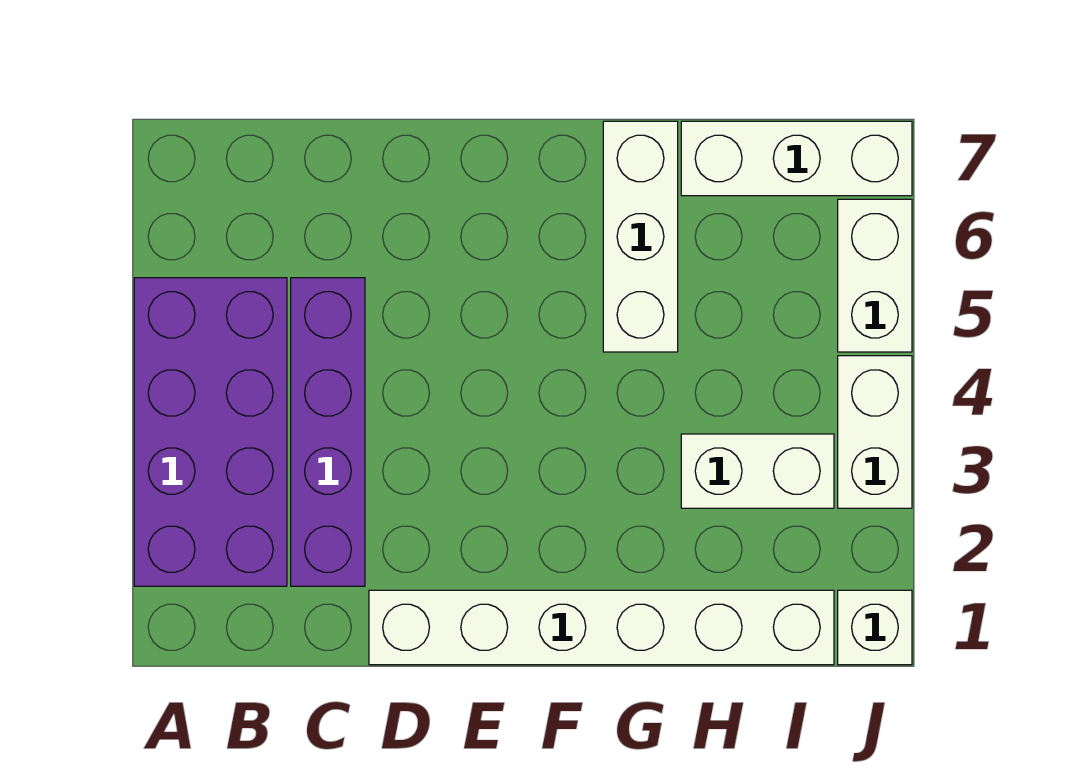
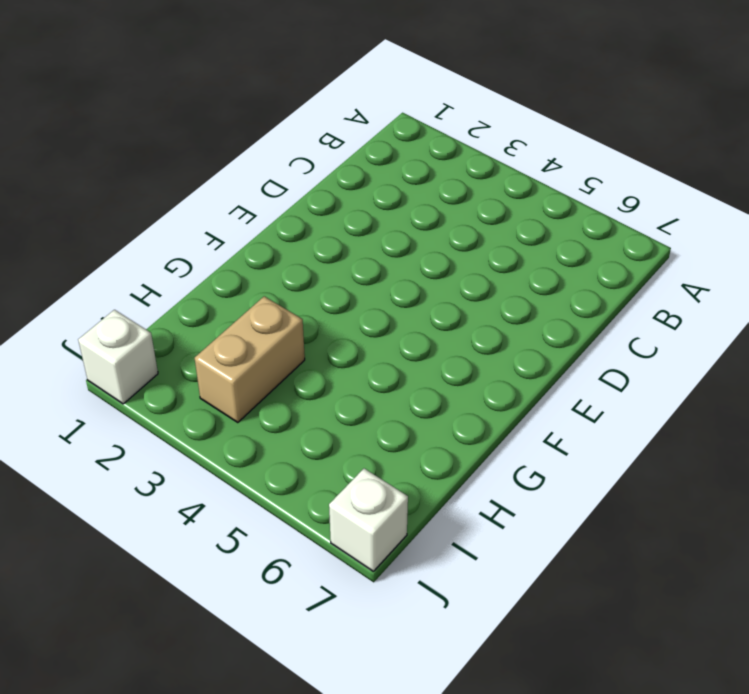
tan 1x2 brick [195,296,305,423] -> white 1x2 brick [681,434,834,508]
white 1x1 brick [329,469,408,571] -> white 1x3 brick [681,121,912,196]
none -> purple 2x4 brick [134,278,287,586]
none -> purple 1x4 brick [291,278,365,586]

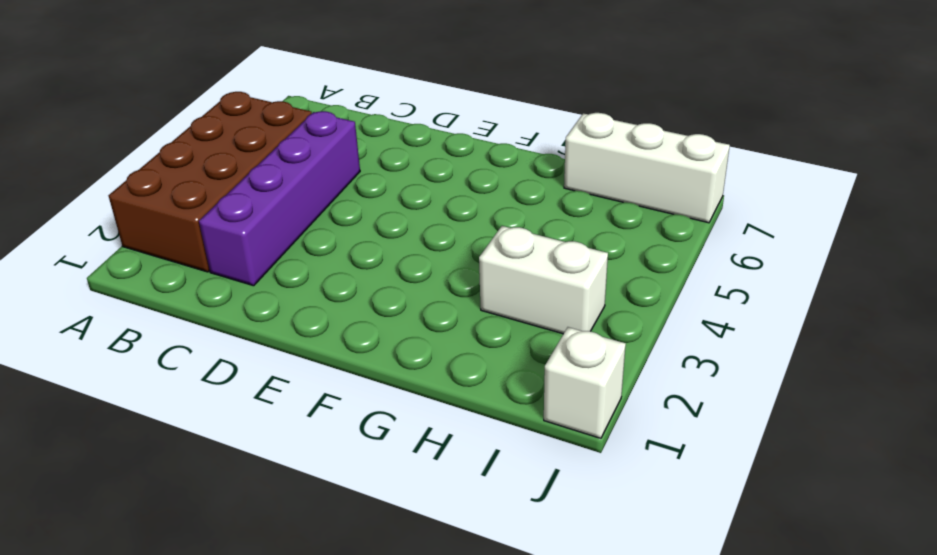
brown 2x4 brick [109,92,312,272] -> purple 2x4 brick [134,278,287,586]
none -> white 1x6 brick [369,590,834,665]
none -> white 1x3 brick [603,121,678,352]

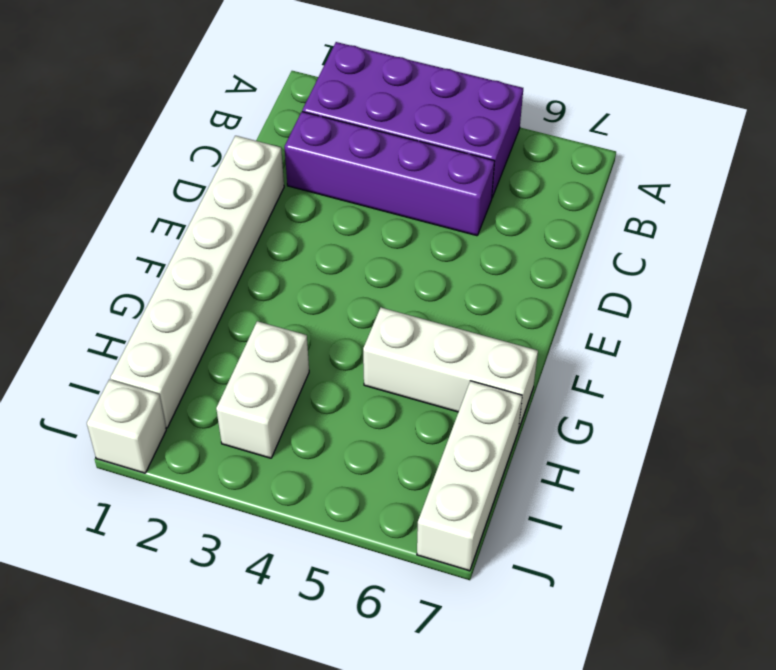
none -> white 1x2 brick [838,356,912,508]
none -> white 1x2 brick [838,199,912,352]

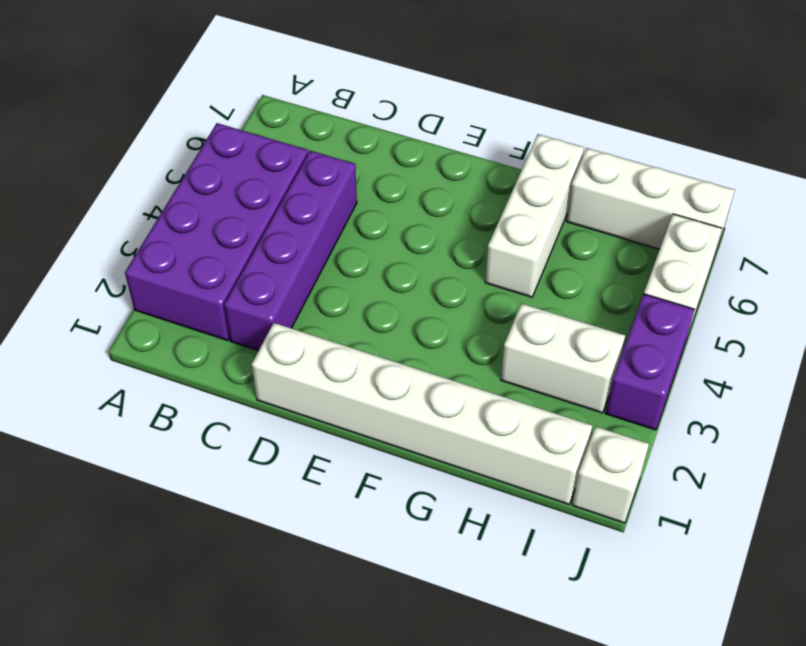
purple 1x2 brick [605,294,694,430] -> white 1x2 brick [838,356,912,508]

